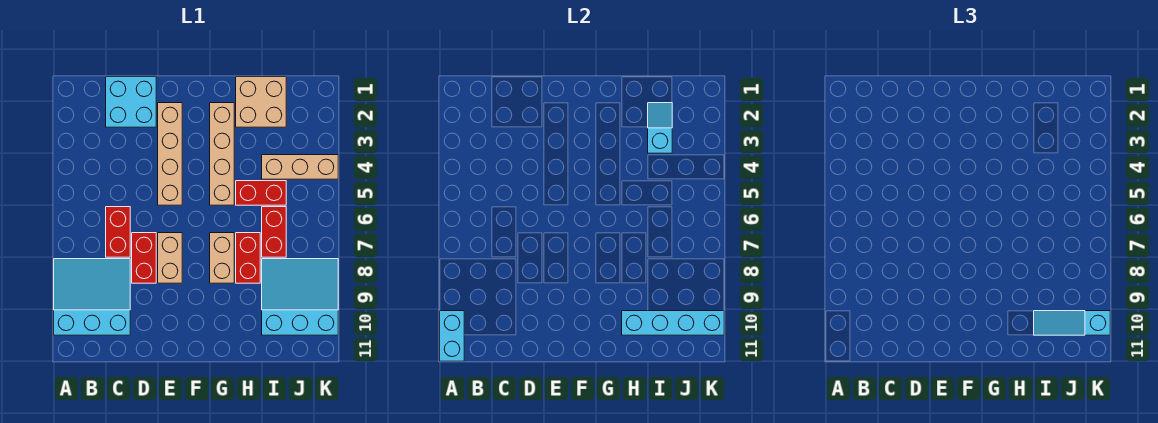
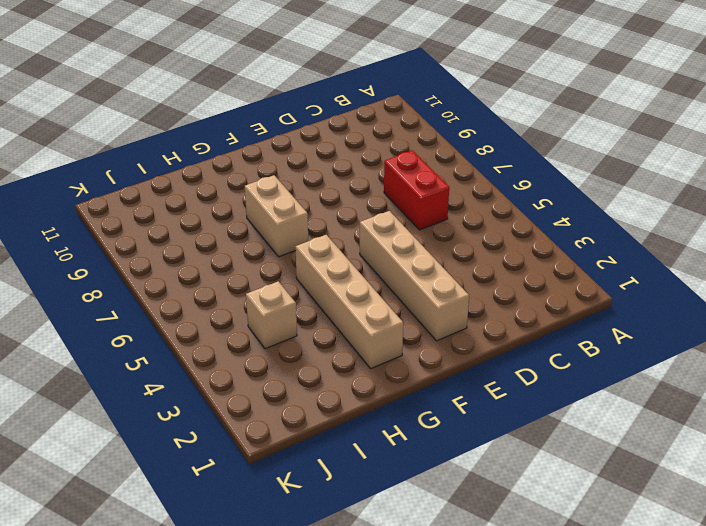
tan 1x1 brick [246,281,297,349] -> tan 1x3 brick [262,155,338,179]
none -> cyan 3x3 slope [54,259,130,335]
none -> cyan 2x2 brick [106,77,156,127]
none -> red 1x2 brick [132,233,156,283]

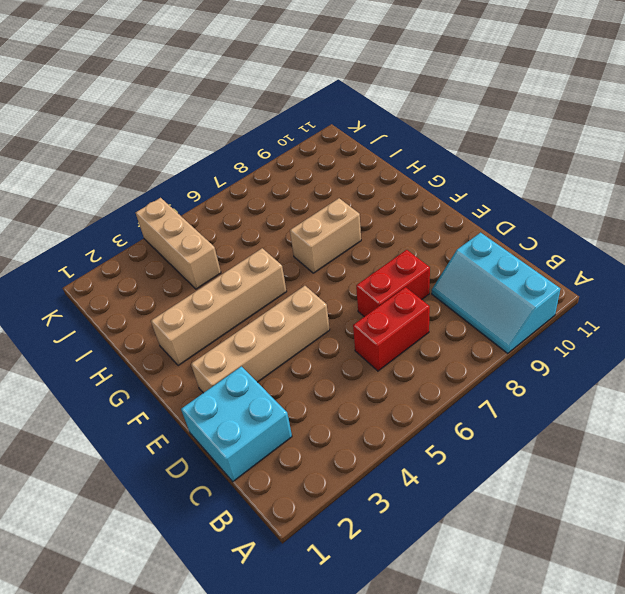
cyan 2x3 slope [432,233,560,353] -> cyan 3x3 slope [54,259,130,335]
none -> tan 1x2 brick [158,233,182,283]
none -> tan 2x2 brick [236,77,286,127]
none -> red 1x2 brick [236,181,286,205]

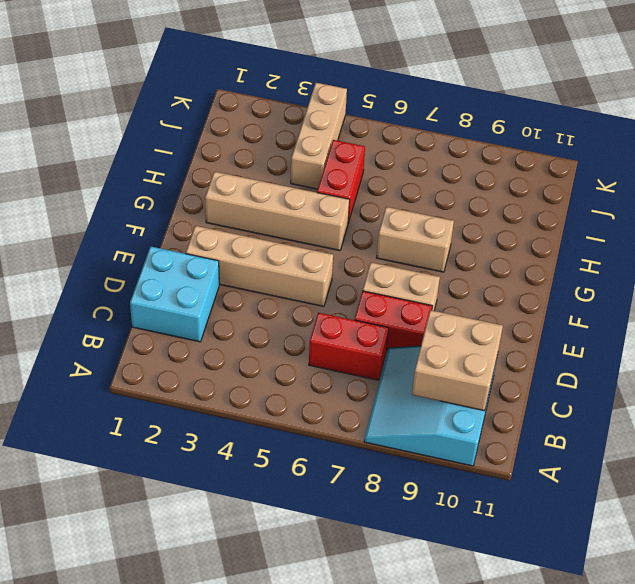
tan 2x2 brick [412,310,503,411] -> tan 2x2 brick moved to [236,77,286,127]
none -> red 1x2 brick [236,233,260,283]
none -> red 1x2 brick [262,207,286,257]
none -> cyan 3x3 slope [262,259,338,335]

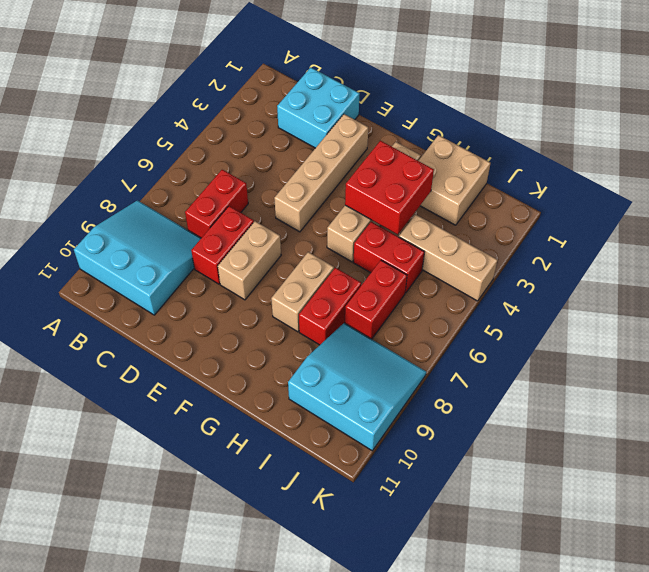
red 2x2 brick [345,141,434,235] -> none
none -> cyan 1x2 brick [440,311,464,361]
none -> cyan 1x4 brick [622,311,724,335]
none -> cyan 1x2 slope [648,103,672,153]

